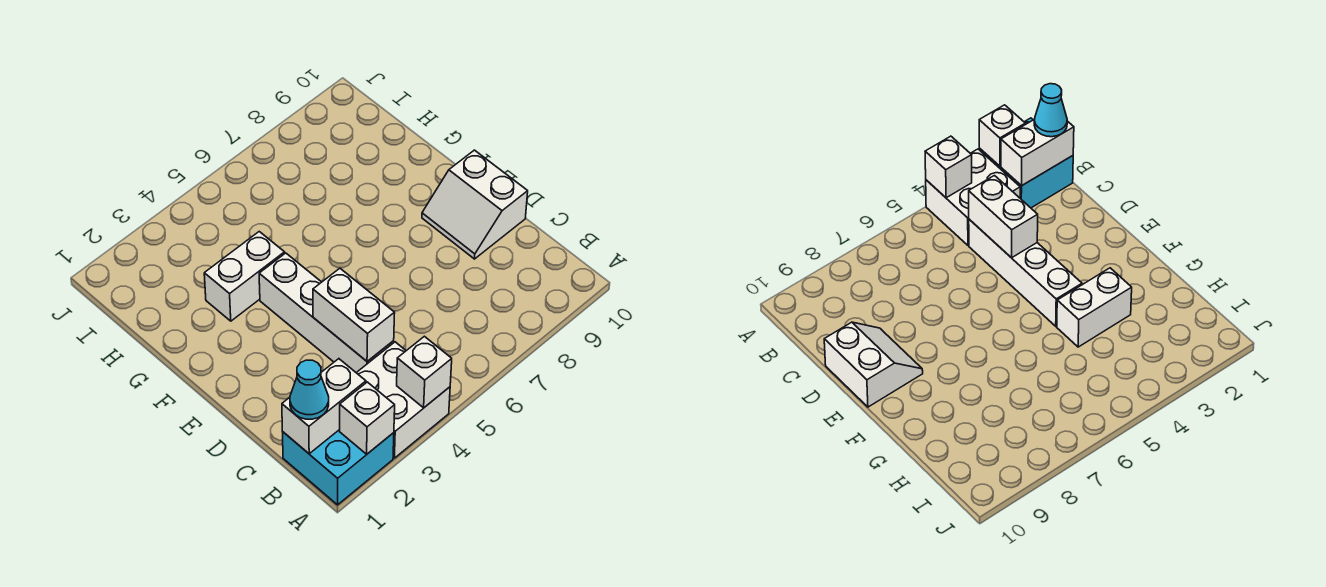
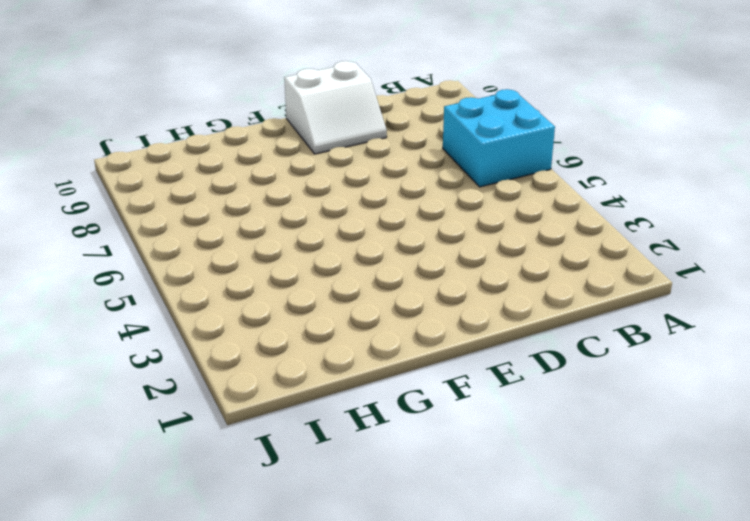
cyan 2x2 brick [443,89,555,187] -> cyan 2x2 brick moved to [283,430,394,505]
none -> white 2x2 brick [357,342,450,458]
none -> white 1x4 brick [259,253,394,373]

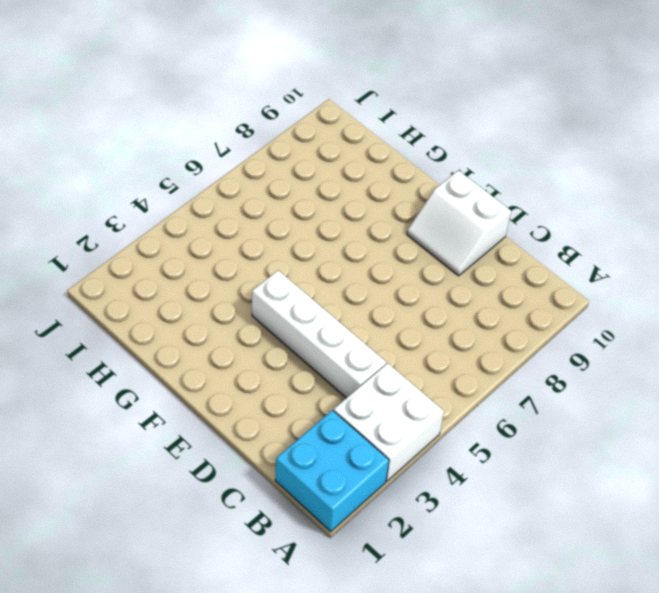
none -> white 1x2 brick [204,232,285,321]
none -> white 1x1 brick [340,382,395,454]

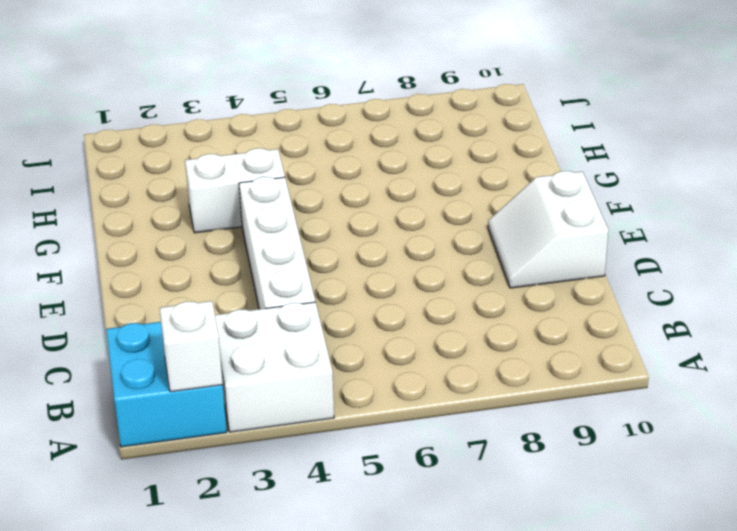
none -> white 1x1 brick [397,336,452,408]
none -> white 1x2 brick [282,359,366,454]

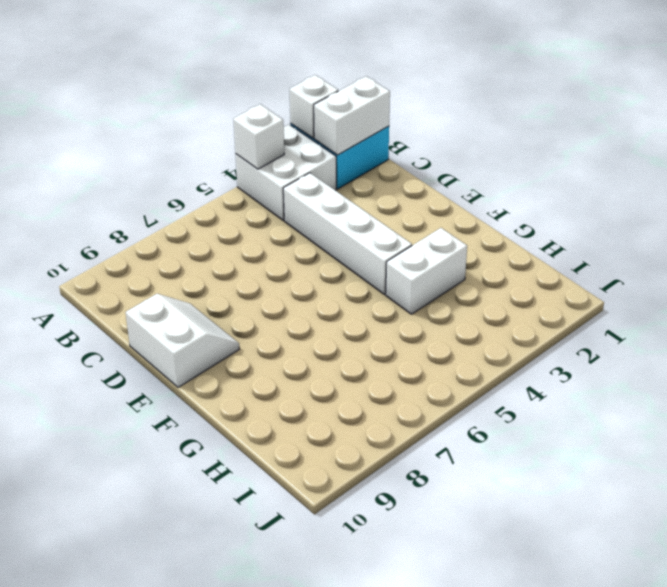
none -> white 1x2 brick [313,268,395,361]
none -> cyan 1x1 cone [290,360,329,419]

